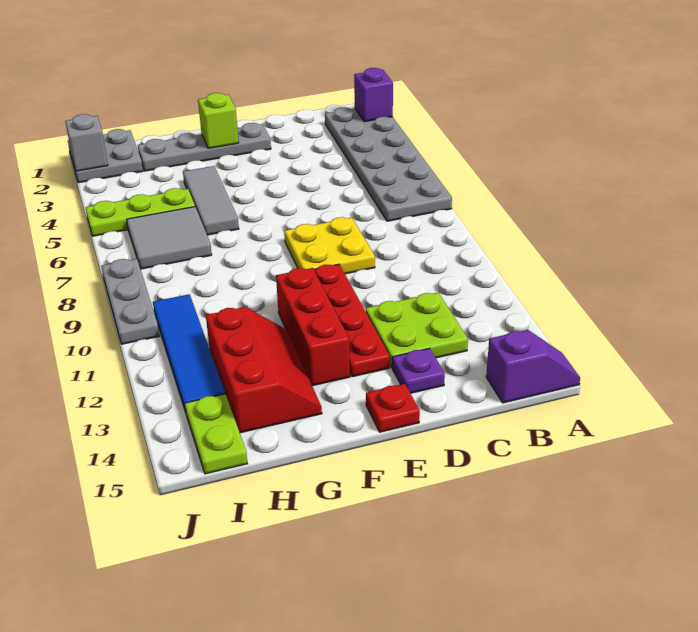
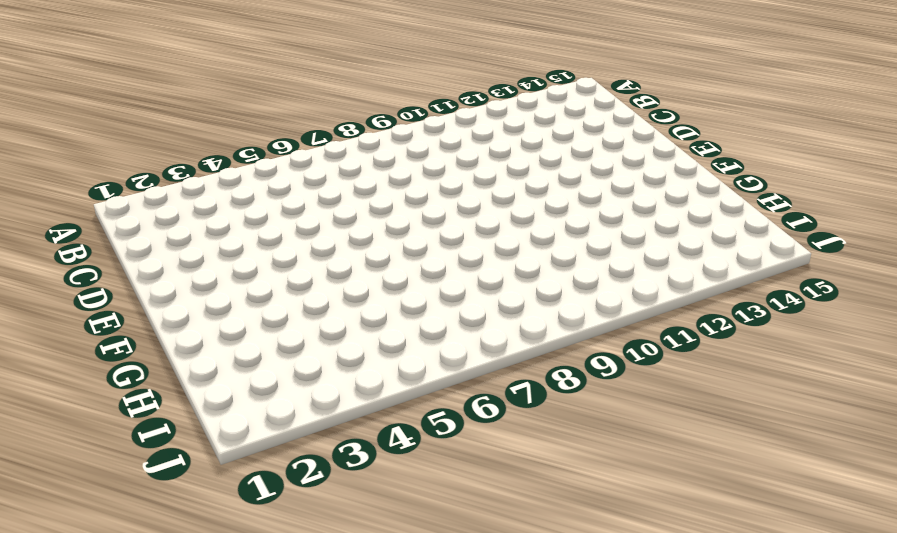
none -> grey 2x6 plate [325,107,452,221]
none -> purple 1x2 slope [486,330,580,403]
none -> lime 2x2 plate [366,293,468,367]

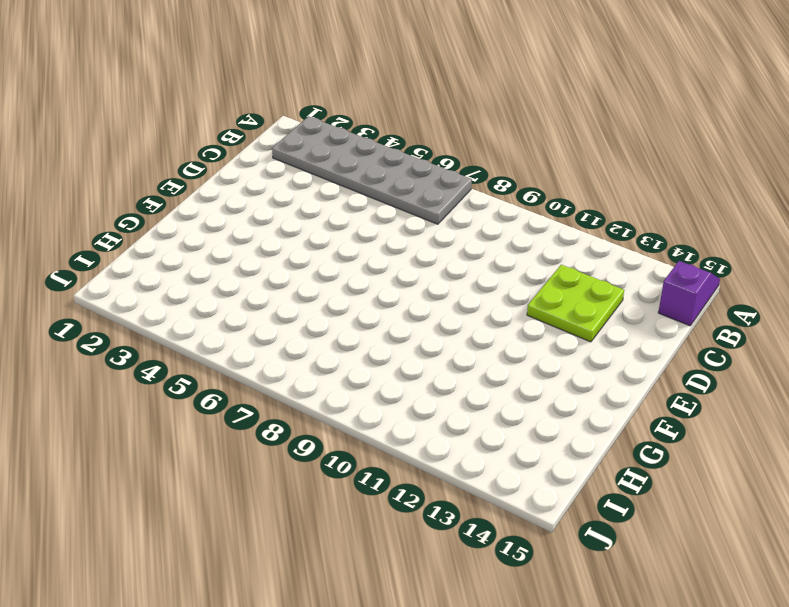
none -> yellow 2x2 plate [284,217,375,274]
none -> purple 1x1 plate [392,348,445,393]
none -> grey 1x4 plate [138,123,271,171]

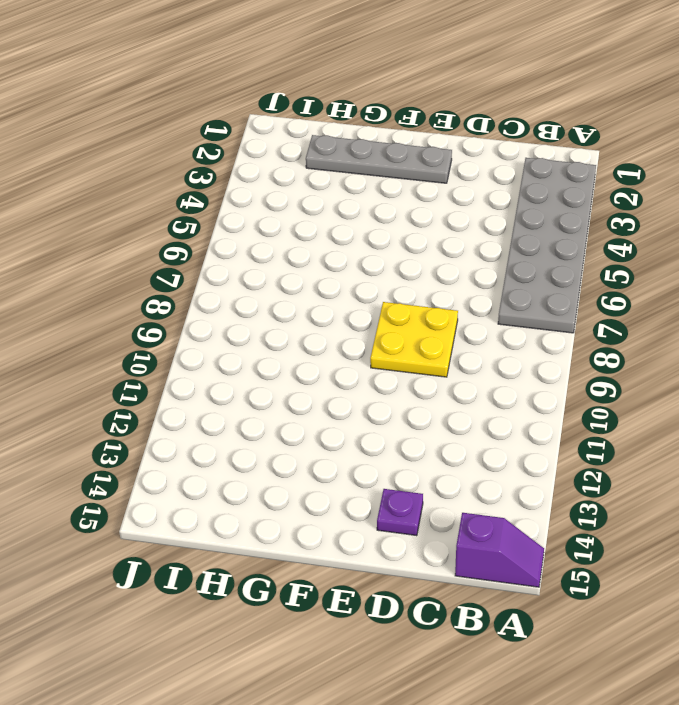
none -> lime 2x2 plate [366,293,468,367]
none -> red 1x4 plate [314,264,390,377]
none -> red 1x1 plate [366,384,420,432]

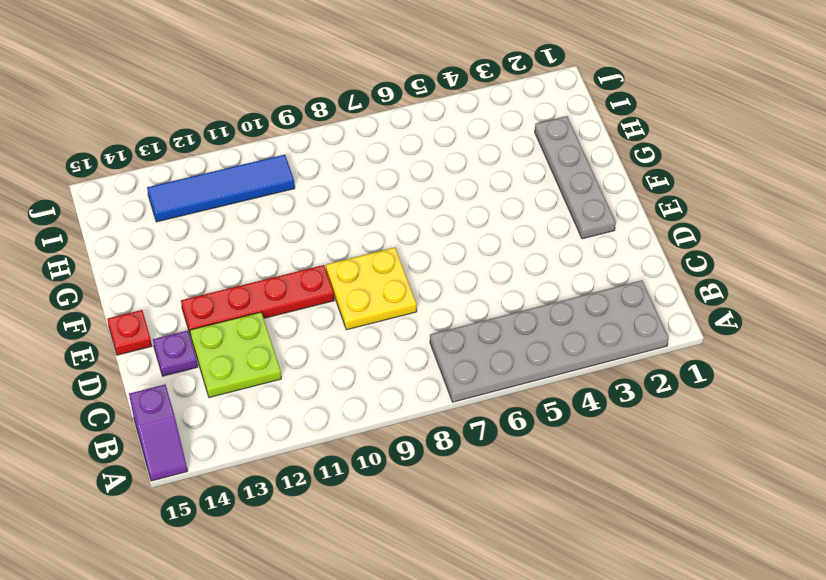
none -> red 1x3 brick [276,268,350,386]
none -> grey 1x3 tile [183,166,239,235]
none -> red 2x3 slope [206,307,322,433]

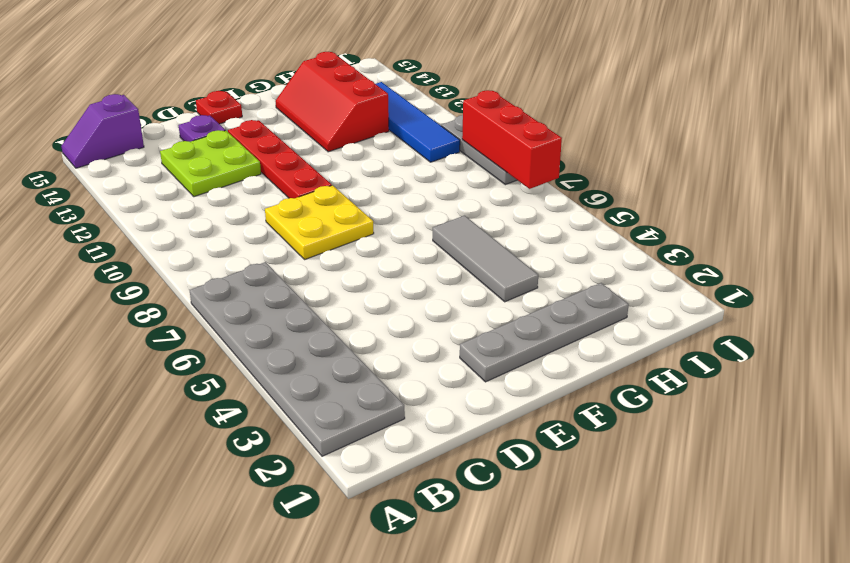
red 1x3 brick [462,90,562,189] -> red 1x3 brick moved to [276,268,350,386]
none -> lime 1x3 plate [86,188,195,236]
none -> grey 2x2 tile [127,207,212,269]
none -> grey 2x2 plate [68,129,143,183]

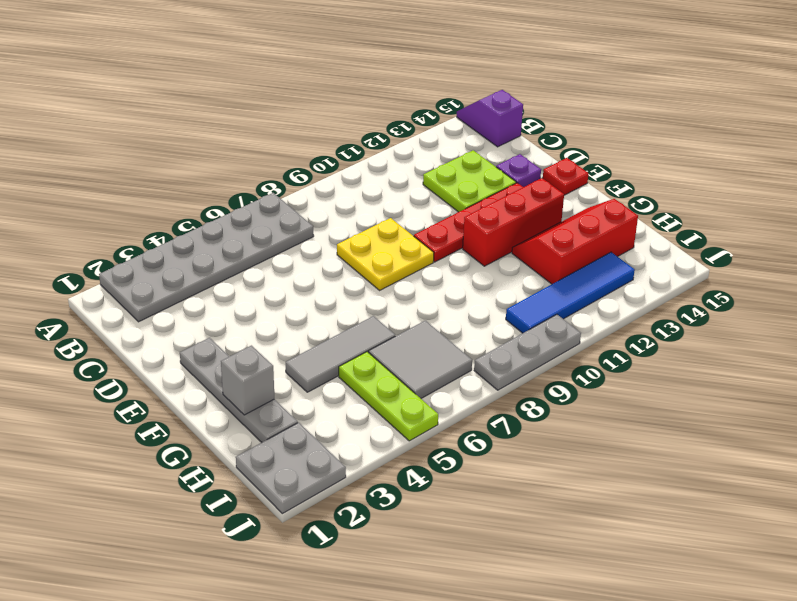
grey 1x1 brick [221,346,274,415] -> grey 1x1 brick moved to [65,114,108,171]
none -> lime 1x2 plate [185,394,247,474]
none -> purple 1x1 brick [354,68,393,122]
none -> lime 1x1 brick [198,93,239,148]

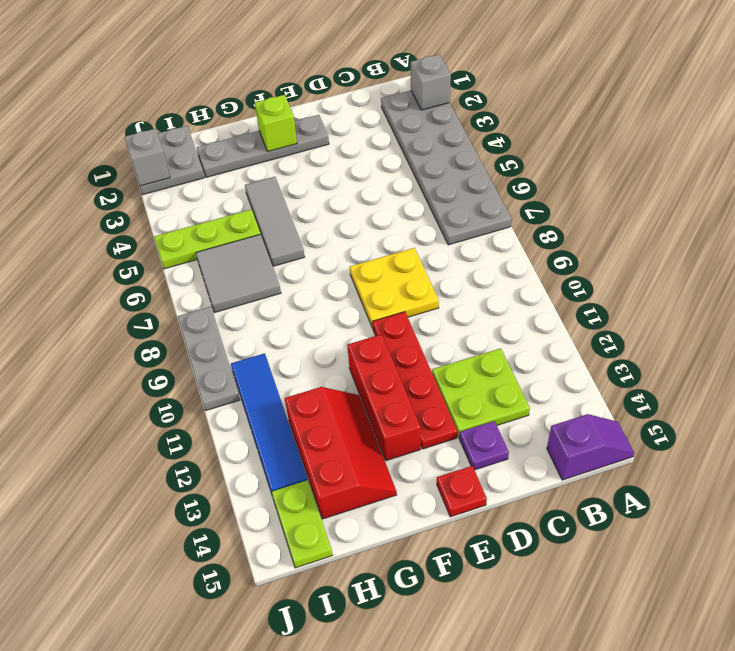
grey 1x1 brick [411,54,451,110] -> purple 1x1 brick [354,68,393,122]

